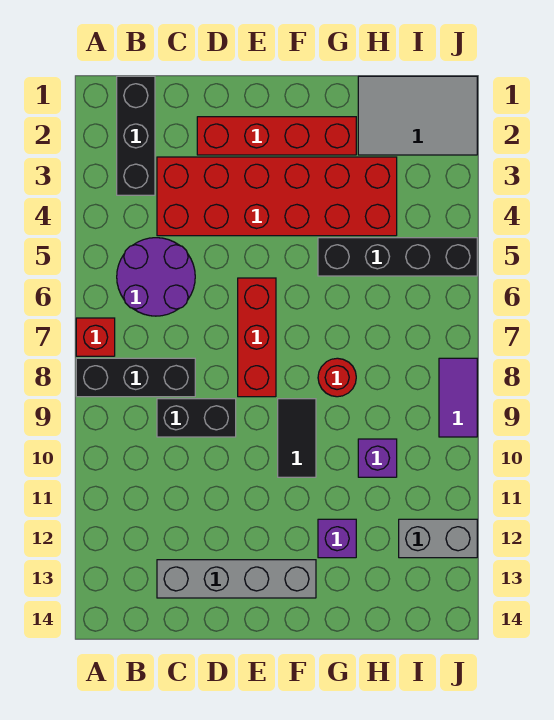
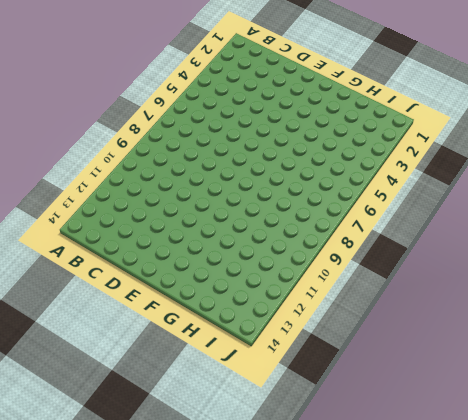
none -> red 1x1 brick [76,318,115,356]
none -> black 1x3 brick [76,358,195,397]
none -> black 1x3 brick [117,76,155,195]

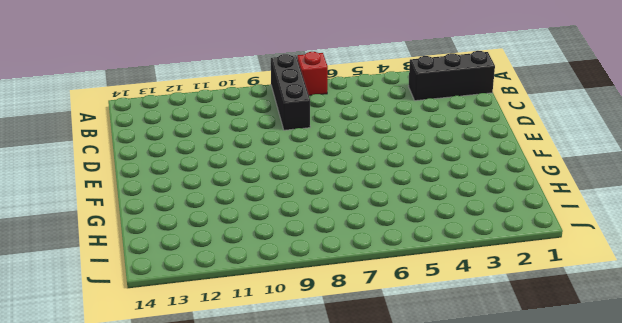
none -> purple 2x2 round brick [117,238,195,316]
none -> red 2x6 brick [157,157,397,236]
none -> black 1x2 brick [157,399,236,437]

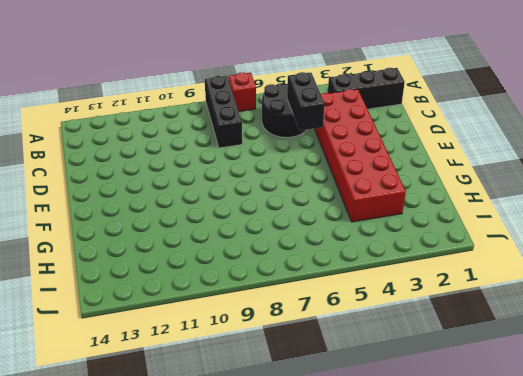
black 2x2 round brick [262,84,306,137] -> purple 2x2 round brick [117,238,195,316]
black 1x2 brick [287,72,324,131] -> black 1x2 brick moved to [157,399,236,437]
none -> grey 1x4 brick [157,560,316,598]
none -> red 1x4 brick [197,117,356,155]
none -> red 1x3 brick [238,278,276,397]

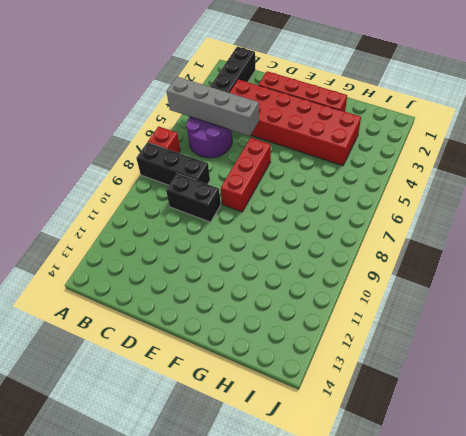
grey 1x4 brick [166,77,259,136] -> grey 1x4 brick moved to [157,560,316,598]
none -> black 1x2 tile [278,399,316,477]
none -> black 1x4 brick [318,238,477,276]
none -> red 1x1 round brick [318,358,356,397]

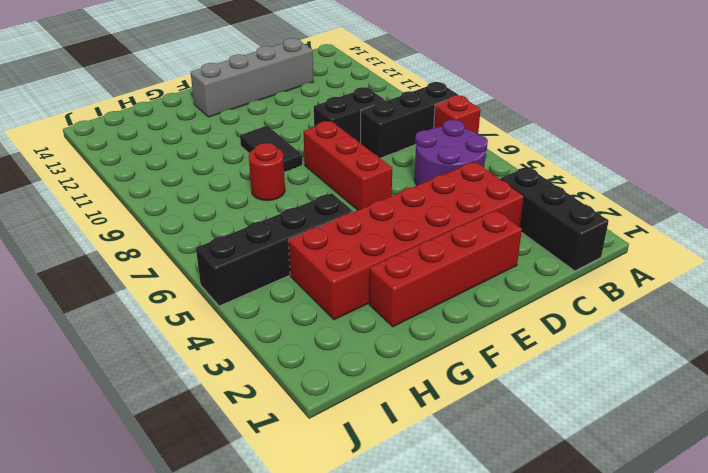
none -> purple 1x1 brick [318,519,356,558]
none -> grey 2x3 tile [358,76,477,155]
none -> purple 1x1 brick [358,439,397,477]

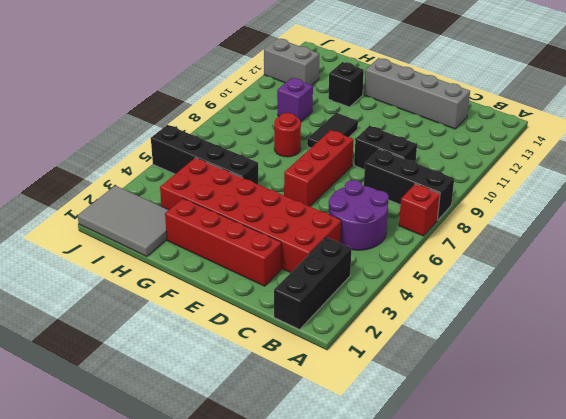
black 1x1 brick [328,62,364,107] -> purple 1x1 brick [318,519,356,558]
none -> purple 1x2 tile [439,358,477,437]

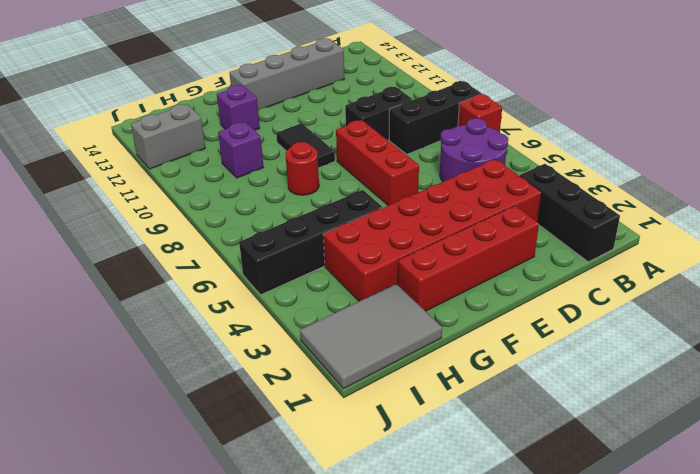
none -> purple 1x2 tile [439,358,477,437]

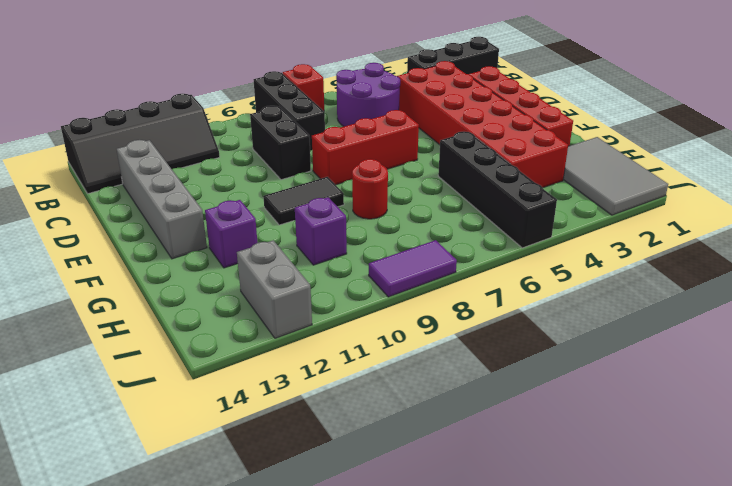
black 2x4 slope [61,94,220,194] -> none

